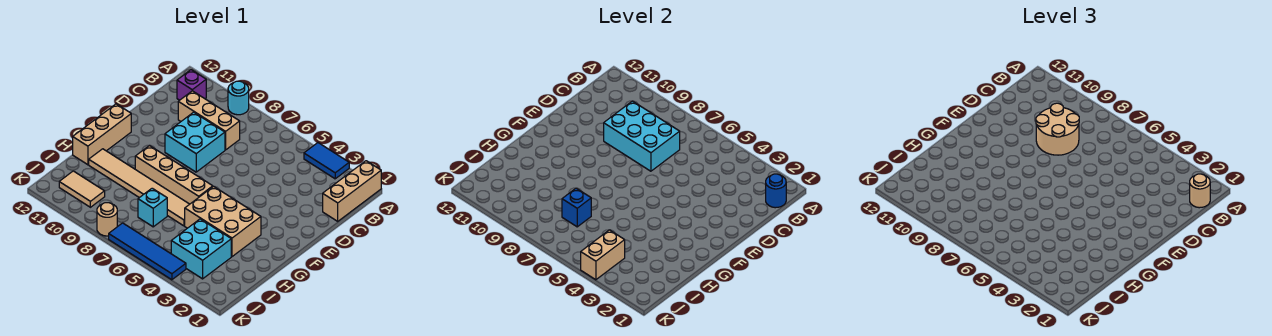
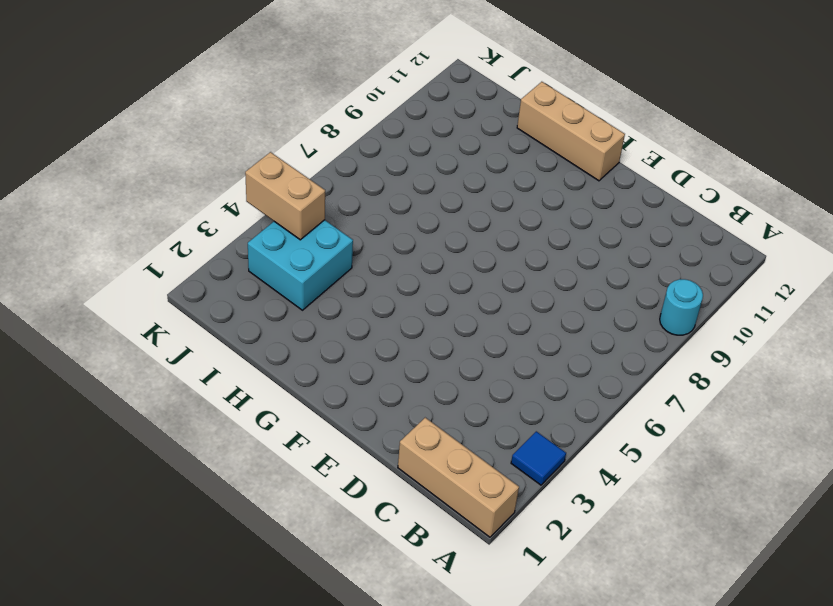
blue 1x1 tile [511,431,566,485] -> blue 1x2 tile [304,143,349,179]
none -> purple 1x1 brick [177,70,206,100]
none -> tan 1x3 brick [178,91,240,150]
none -> cyan 2x2 brick [165,112,225,172]

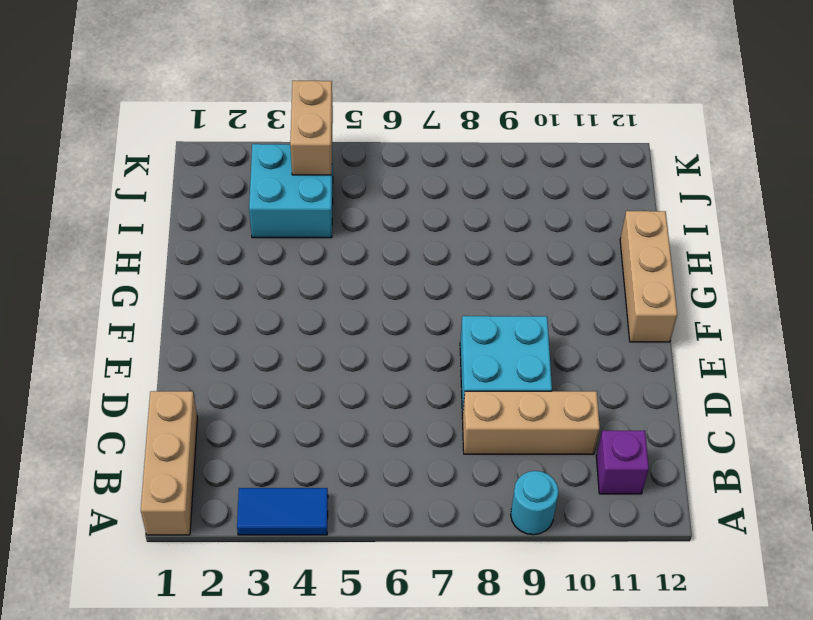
none -> tan 2x3 brick [185,186,261,257]
none -> tan 1x4 brick [135,145,213,204]
none -> tan 1x6 tile [89,149,189,226]

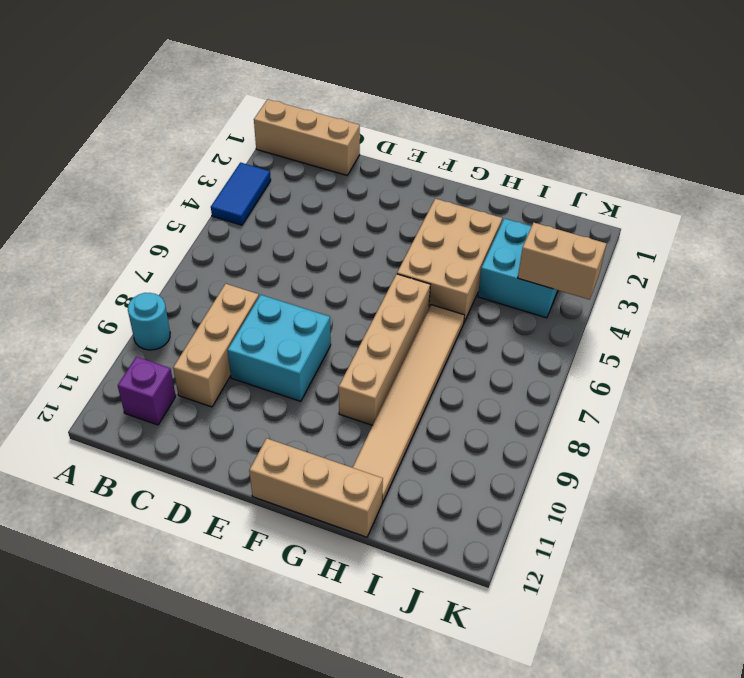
none -> cyan 1x1 brick [138,188,167,227]
none -> tan 1x2 tile [59,171,105,207]
none -> blue 1x4 tile [109,223,186,280]

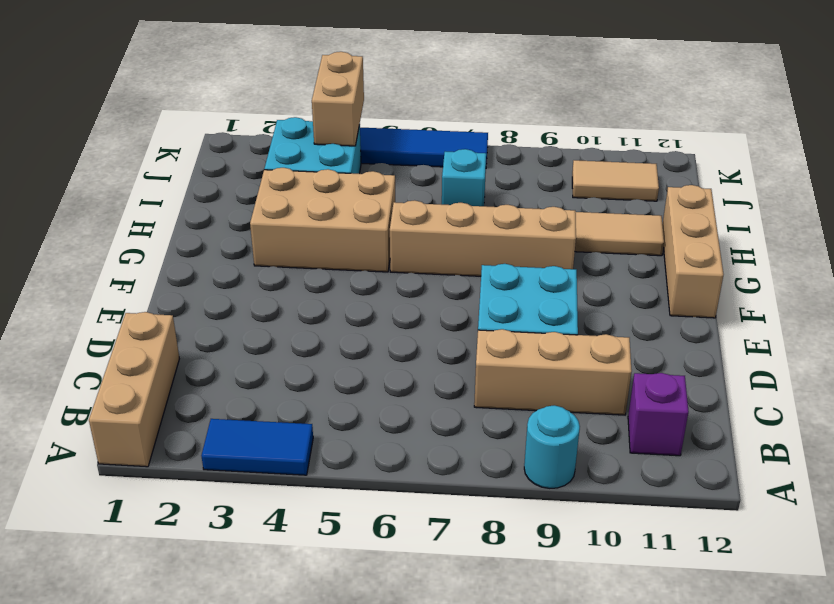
none -> tan 1x1 round brick [97,203,117,236]
none -> blue 1x1 round brick [766,174,786,208]
none -> cyan 2x3 brick [604,101,680,171]

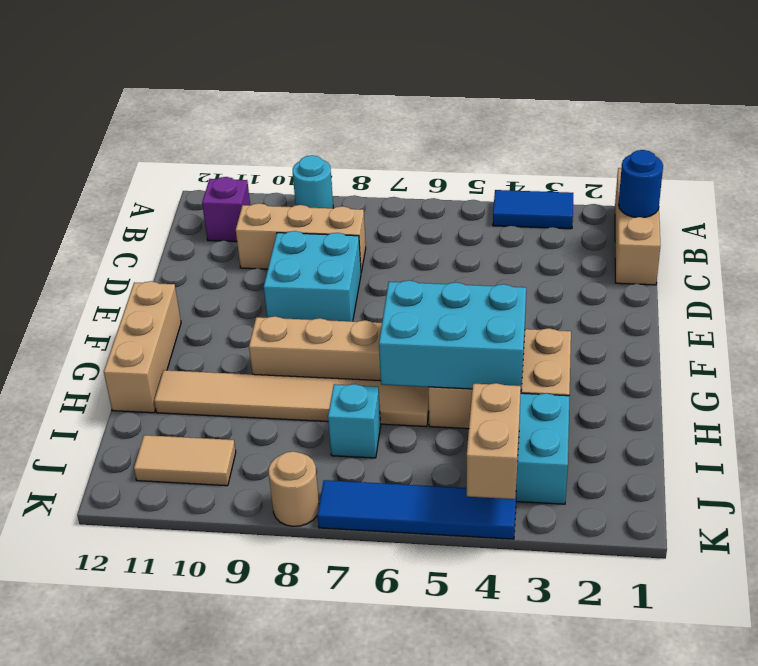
cyan 2x3 brick [379,280,526,390] -> cyan 2x3 brick moved to [604,101,680,171]
none -> blue 1x1 brick [562,188,591,227]
none -> tan 1x1 round brick [1190,174,1210,208]
none -> tan 2x2 round brick [1036,103,1079,155]

